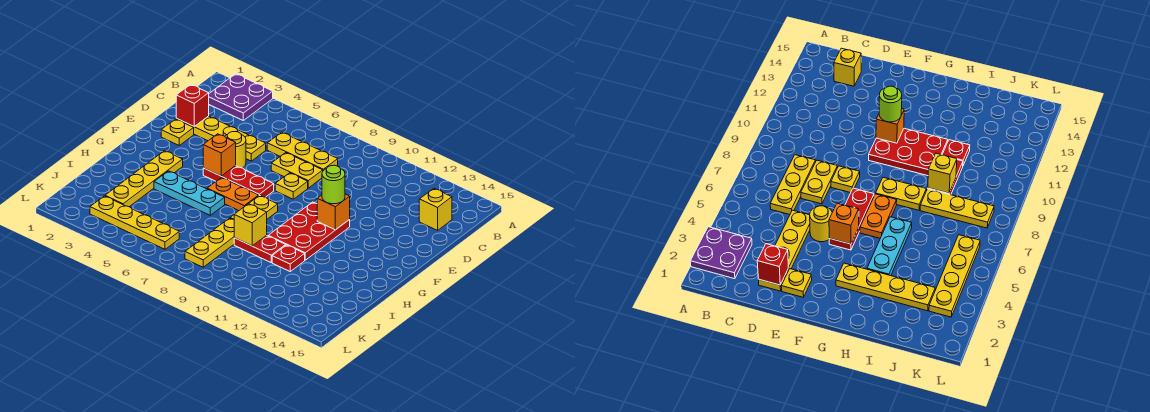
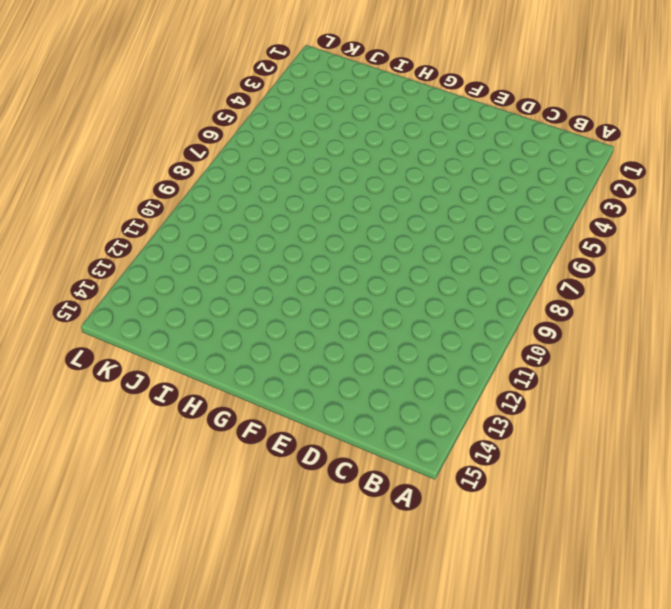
none -> purple 2x2 plate [209,74,273,120]
none -> yellow 1x3 plate [267,132,338,171]
none -> yellow 1x1 brick [419,188,452,230]

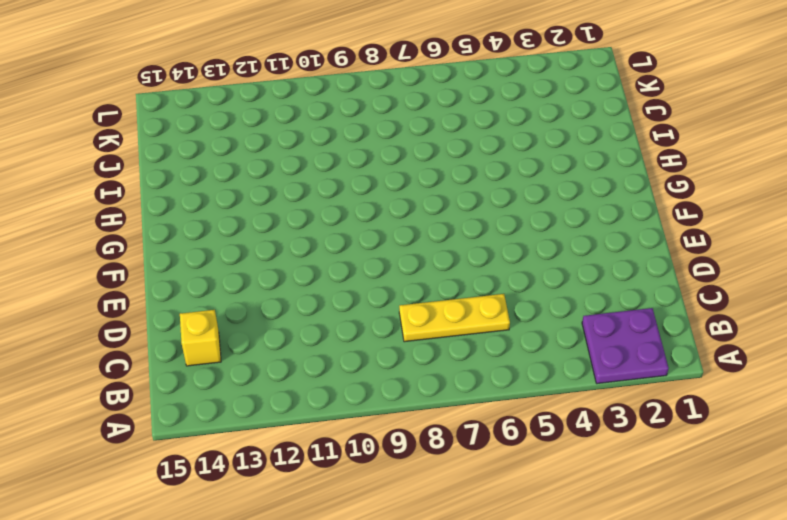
none -> yellow 1x4 plate [176,116,266,161]
none -> yellow 1x2 plate [271,153,323,188]
none -> yellow 1x1 plate [161,119,194,145]

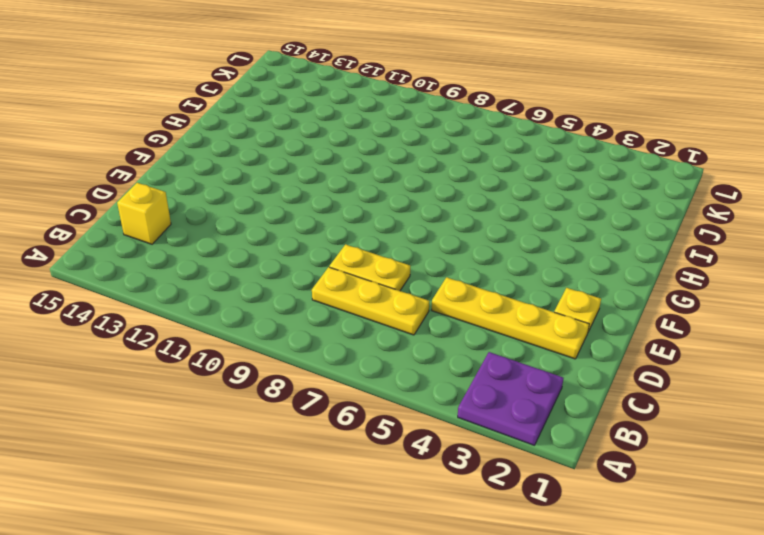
none -> yellow 1x1 round brick [225,132,246,168]
none -> yellow 1x1 plate [275,173,308,199]
none -> red 1x3 plate [203,166,274,197]

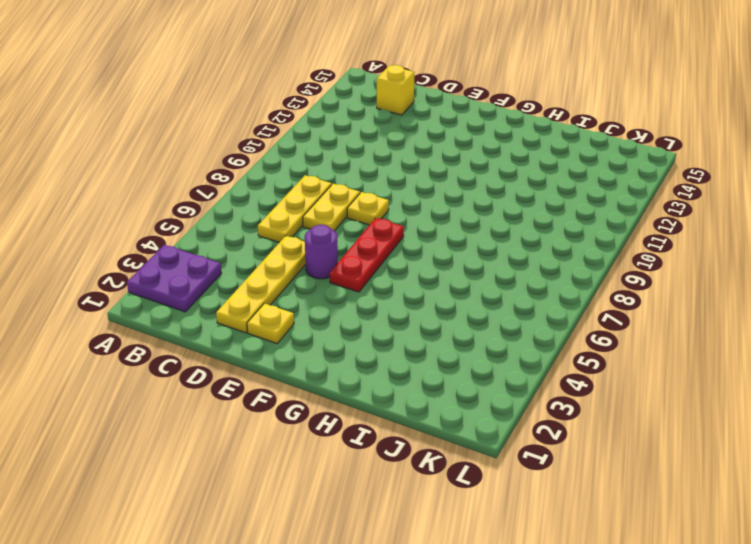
purple 1x1 round brick [305,225,338,279] -> yellow 1x1 round brick [225,132,246,168]
none -> red 2x3 plate [269,202,350,260]
none -> yellow 1x4 plate [105,151,183,207]
none -> orange 1x2 plate [207,178,259,211]

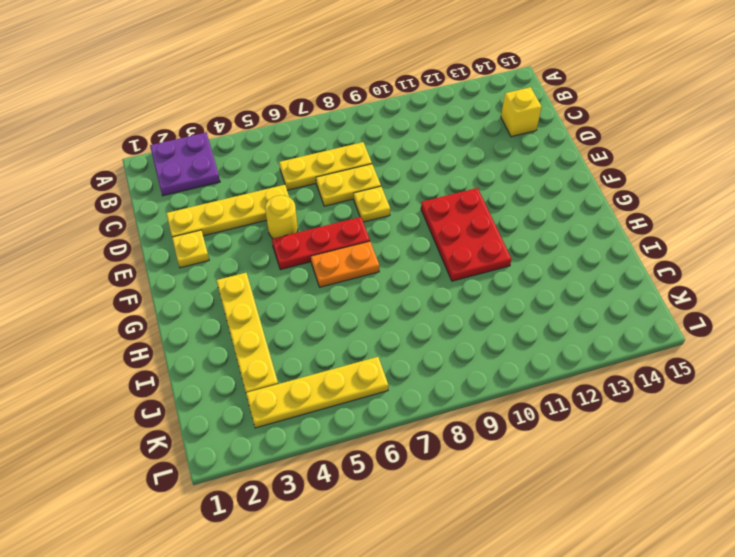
none -> yellow 1x2 plate [231,195,278,220]
none -> cyan 1x3 plate [154,171,225,215]
none -> yellow 1x3 plate [185,218,234,267]

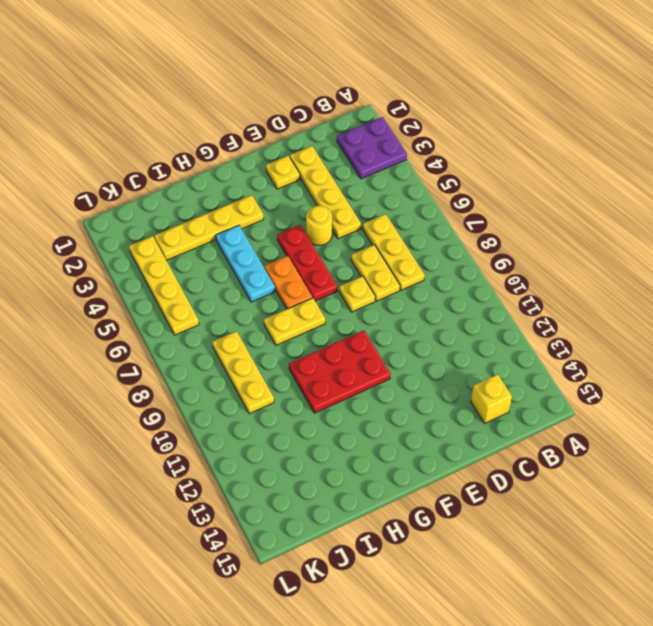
yellow 1x3 plate [212,331,274,414] -> yellow 1x3 plate turned to [185,218,234,267]
none -> red 1x2 plate [234,235,286,262]
none -> red 1x1 plate [272,245,305,271]
none -> red 1x1 brick [176,84,209,127]

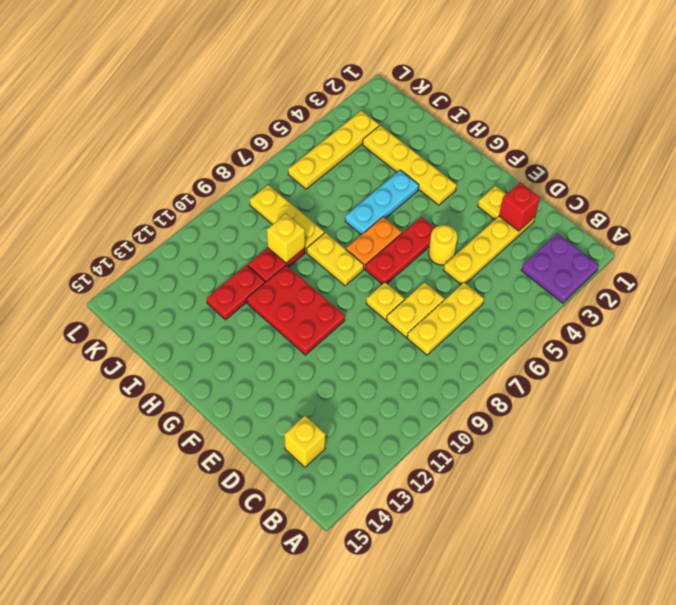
red 1x2 plate [207,265,265,320] -> red 1x1 plate [272,245,305,271]
none -> orange 1x1 brick [203,134,236,176]
none -> orange 1x1 brick [317,194,350,230]
none -> lime 1x1 round brick [322,165,345,204]

